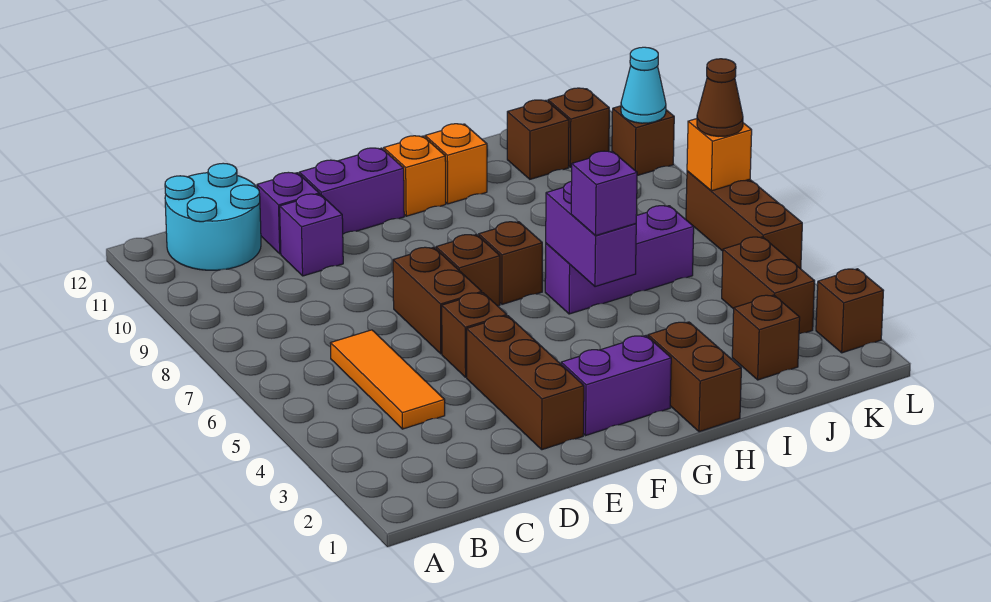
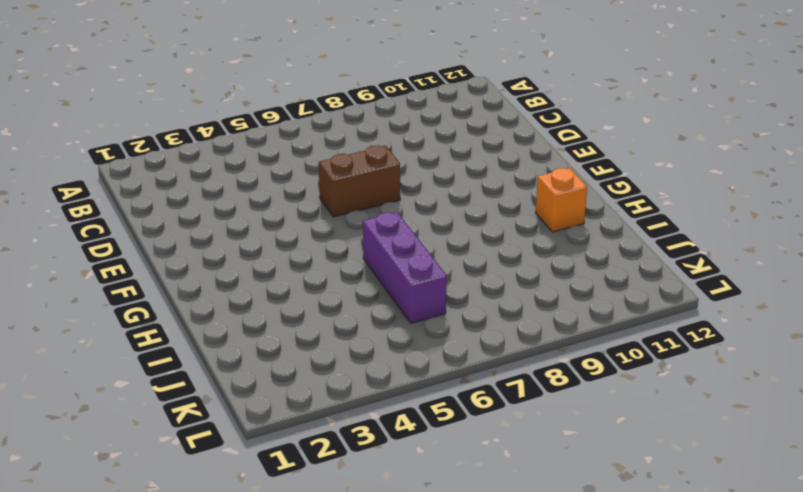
none -> cyan 2x2 round brick [165,163,261,270]
none -> orange 1x3 tile [330,330,445,429]
none -> purple 1x1 brick [280,194,343,276]

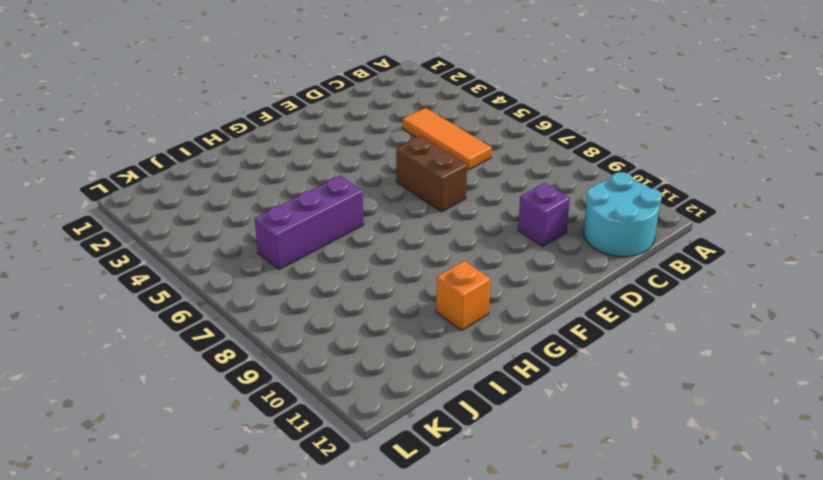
none -> purple 1x1 brick [257,172,319,254]
none -> brown 1x3 brick [467,316,584,450]
none -> brown 1x1 brick [442,293,507,377]

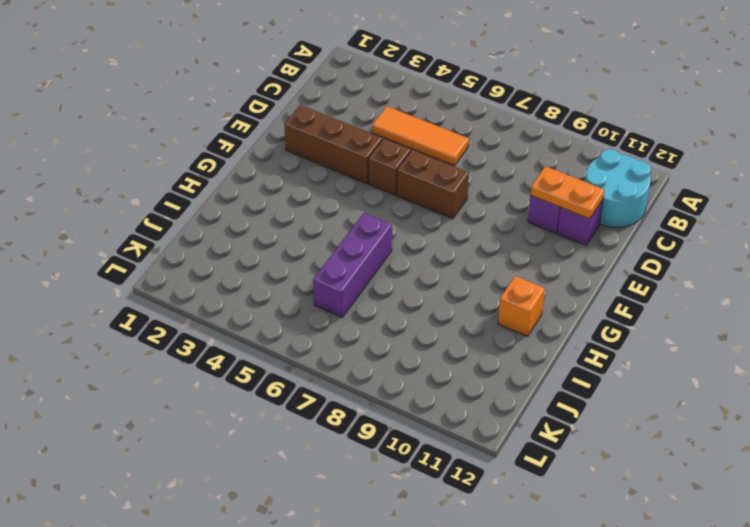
orange 1x2 plate [531,166,604,219] -> none
none -> purple 1x2 brick [299,148,404,234]
none -> purple 1x2 brick [561,336,671,435]
none -> brown 1x1 brick [436,234,500,306]

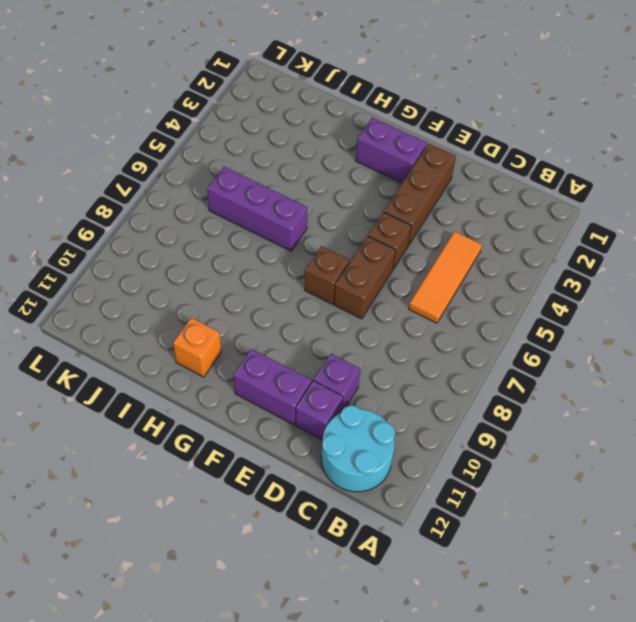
none -> brown 1x1 brick [479,222,542,304]
none -> orange 1x1 brick [384,136,446,216]
none -> brown 1x2 brick [648,322,741,432]

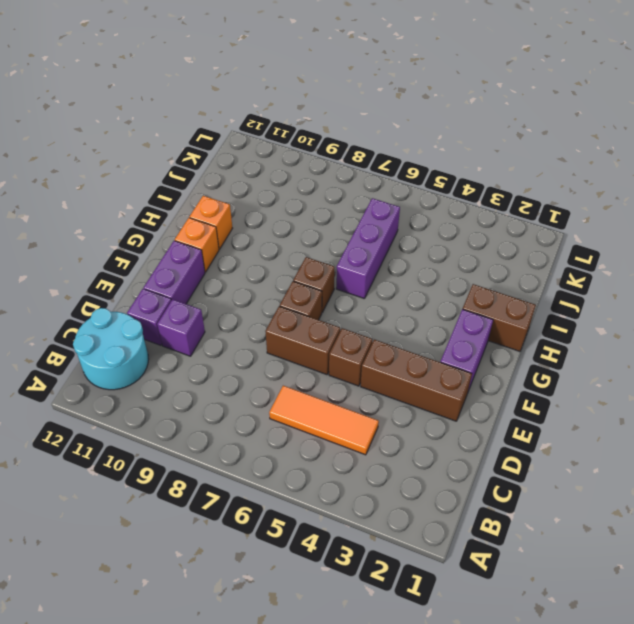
none -> brown 1x1 brick [732,295,800,380]
none -> brown 1x1 brick [507,100,569,179]
none -> brown 1x2 brick [722,237,815,334]

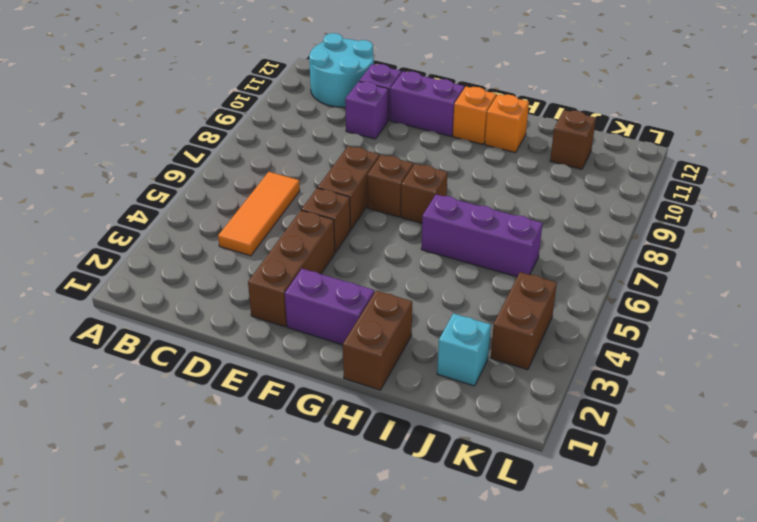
cyan 1x1 brick [437,313,491,386] -> brown 1x1 brick [732,295,800,380]
none -> brown 1x1 brick [548,88,609,167]
none -> brown 1x1 brick [816,269,884,353]
none -> brown 1x3 brick [686,171,802,269]

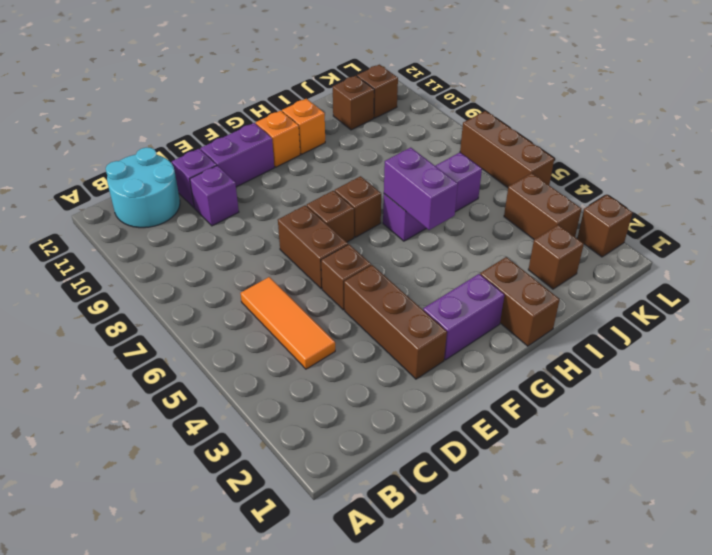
none -> brown 1x1 brick [612,106,674,176]
none -> orange 1x1 brick [687,119,752,191]
none -> cyan 1x1 cone [621,47,666,123]

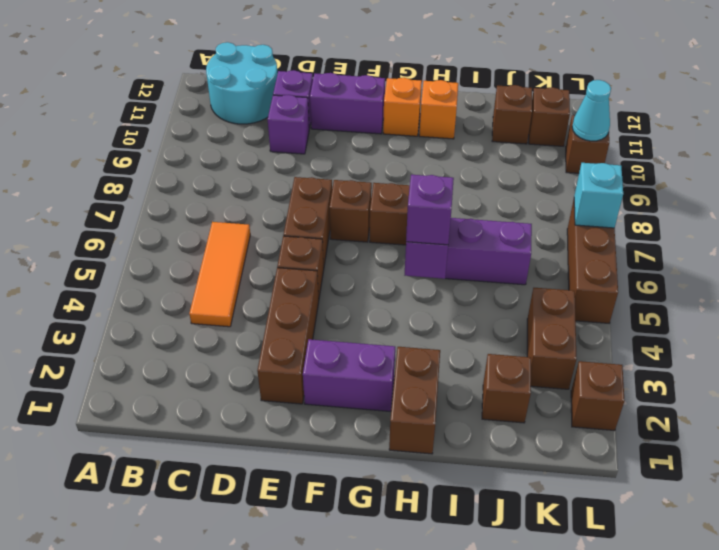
cyan 1x1 brick [574,163,623,228] -> orange 1x1 brick [687,119,752,191]
none -> brown 1x1 cone [697,59,743,137]

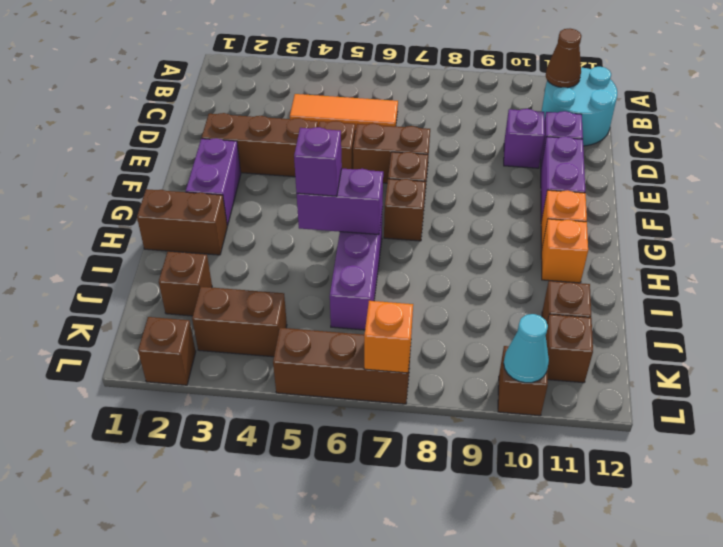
brown 1x1 cone [546,29,581,88] -> brown 1x1 cone moved to [697,59,743,137]

